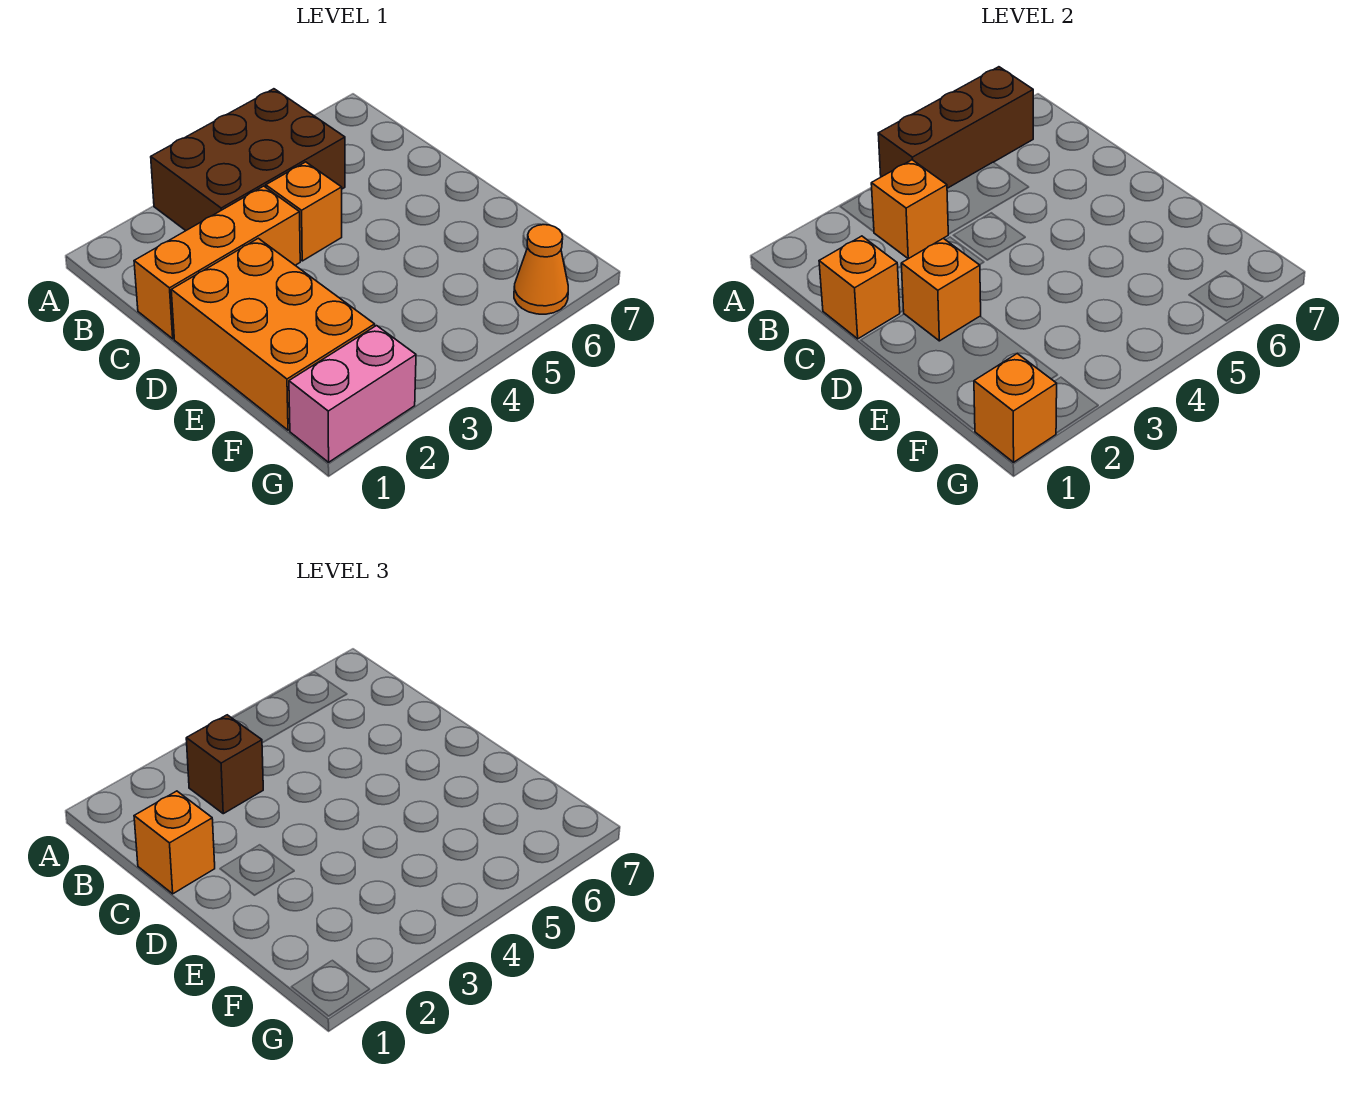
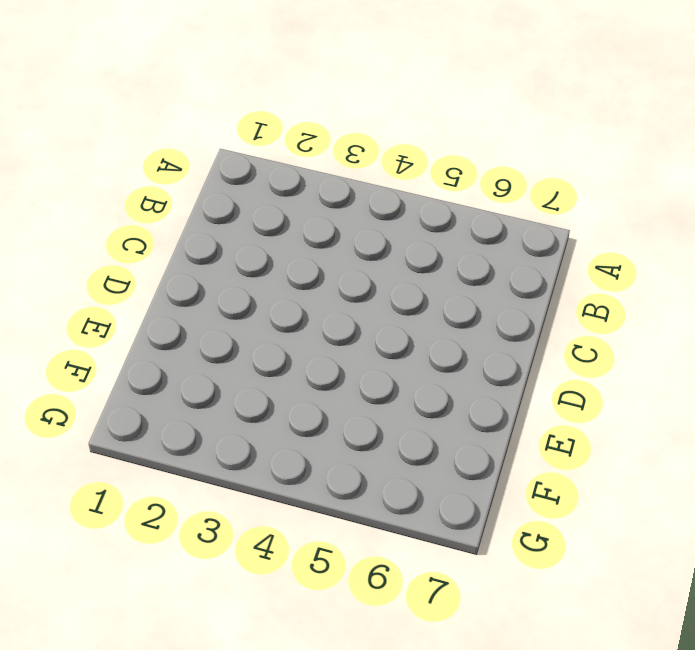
none -> brown 2x3 brick [151,89,345,230]
none -> orange 1x3 brick [134,186,300,339]
none -> orange 1x1 brick [266,162,342,261]

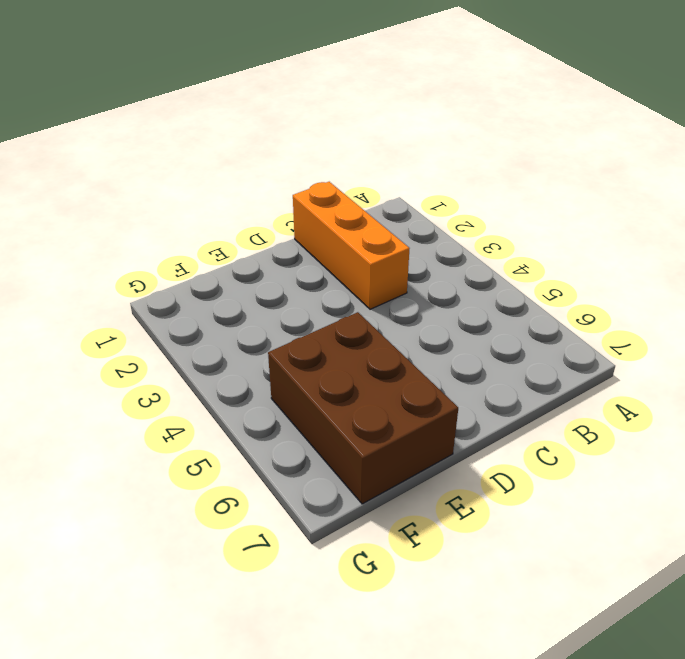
brown 2x3 brick [268,312,458,504] -> brown 2x3 brick moved to [151,89,345,230]
none -> orange 1x1 brick [266,162,342,261]
none -> orange 2x3 brick [171,238,375,430]
none -> pink 1x2 brick [289,326,416,462]

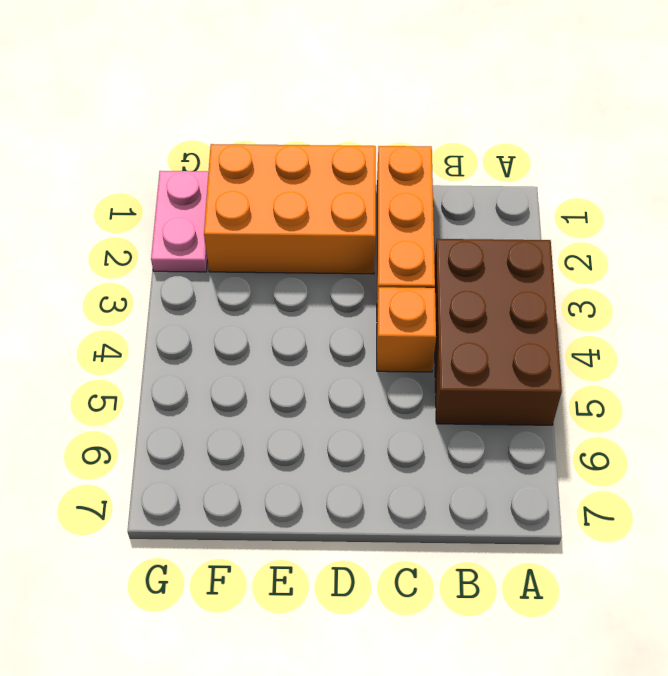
pink 1x2 plate [151,171,209,272] -> pink 1x2 brick [289,326,416,462]
none -> orange 1x1 cone [514,225,568,314]
none -> brown 1x3 brick [878,67,1033,188]
none -> orange 1x1 brick [871,160,948,259]

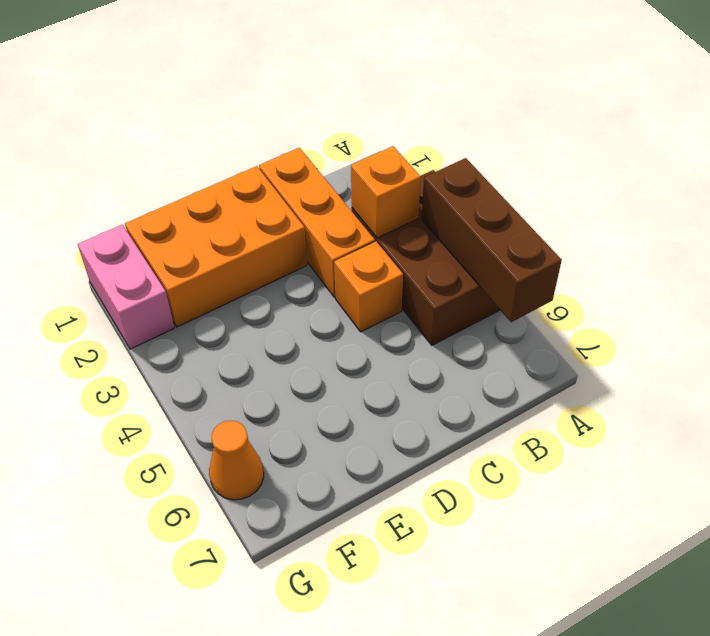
none -> orange 1x1 brick [819,236,900,339]
none -> orange 1x1 brick [901,238,981,341]
none -> orange 1x1 brick [974,354,1057,462]

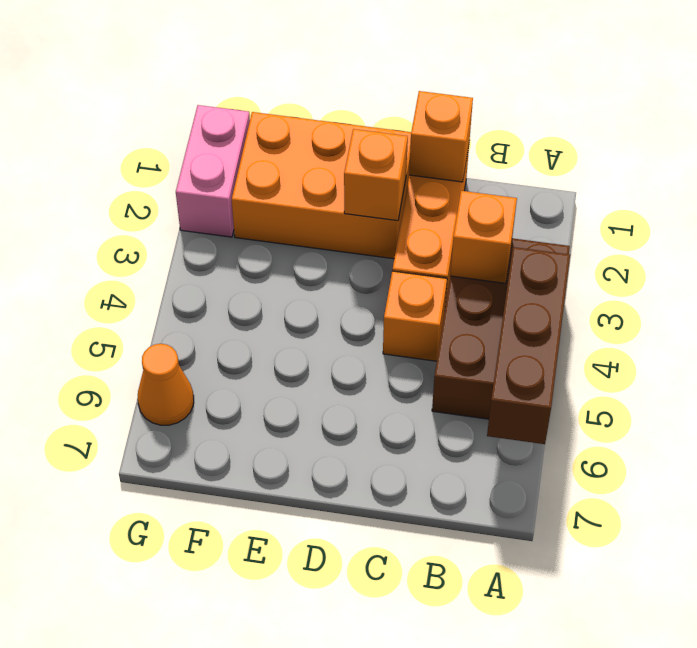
none -> orange 1x1 brick [974,354,1057,462]
none -> brown 1x1 brick [186,715,263,814]
none -> orange 1x1 brick [134,791,215,894]

